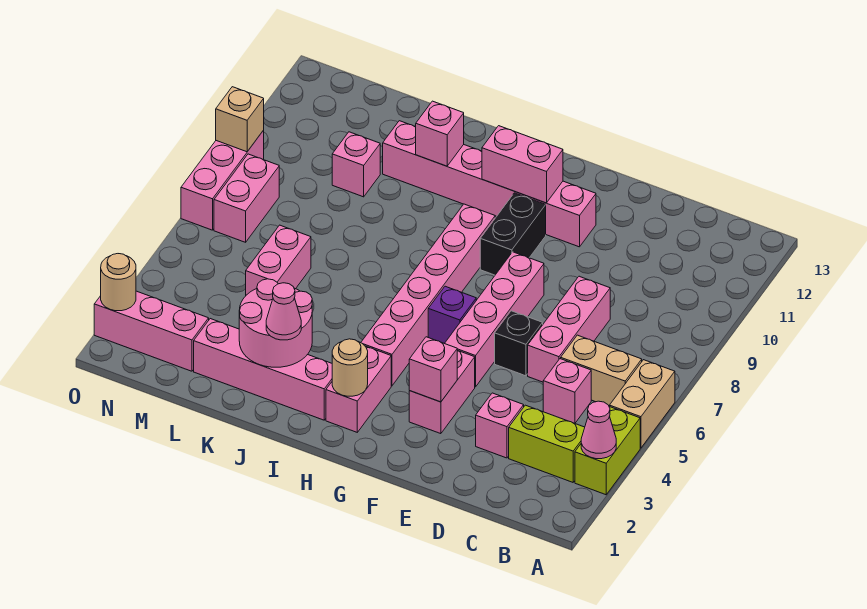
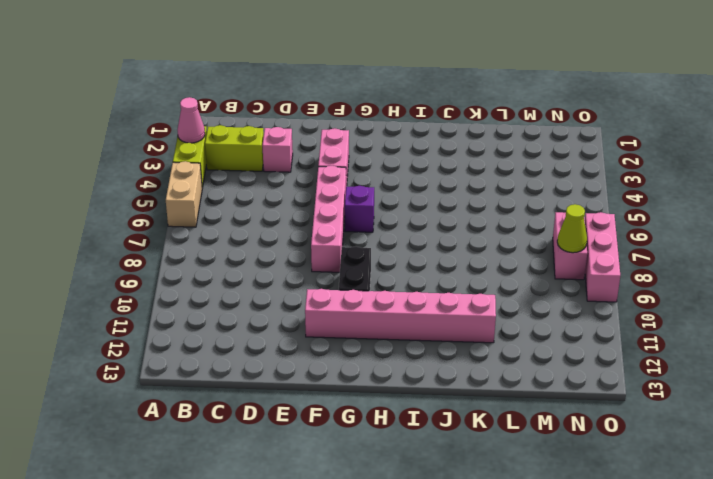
lime 1x1 cone [557,204,587,253] -> none
none -> tan 1x2 brick [561,335,642,406]
none -> pink 1x1 brick [543,359,591,423]
none -> pink 1x3 brick [528,276,610,382]
none -> black 1x1 brick [495,311,543,376]

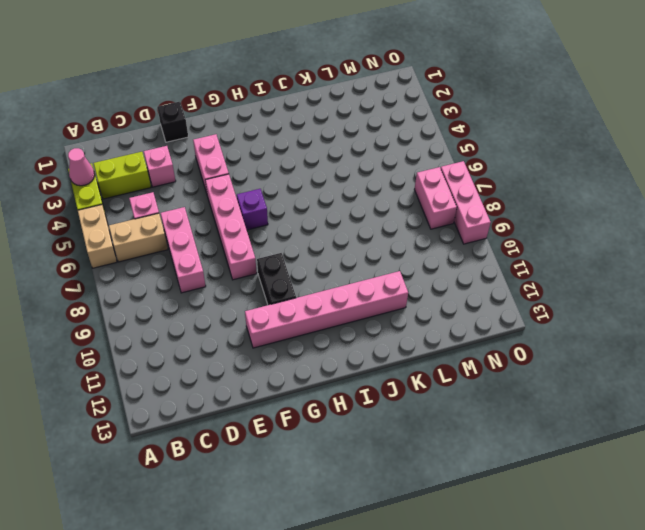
black 1x1 brick [157,102,188,142] -> black 1x1 brick moved to [495,311,543,376]
none -> pink 1x2 brick [326,346,391,432]
none -> pink 1x6 brick [361,204,495,386]
none -> pink 1x4 brick [194,319,332,420]
none -> pink 1x2 brick [246,225,311,295]

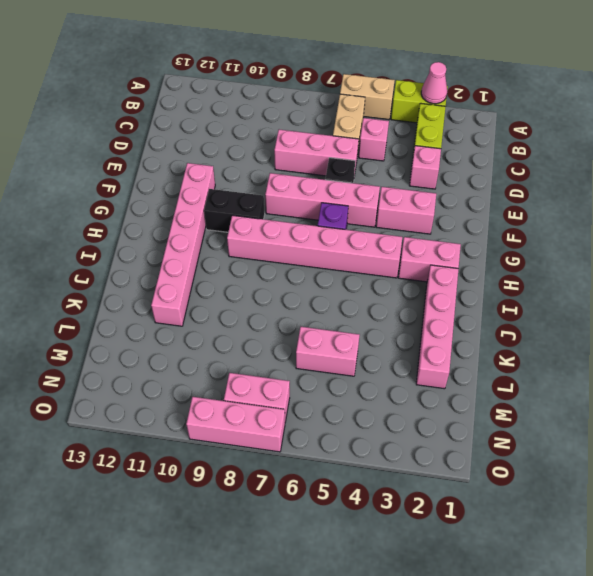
none -> pink 1x1 brick [332,132,380,197]
none -> pink 1x3 brick [94,291,209,371]
none -> pink 1x1 brick [409,337,457,402]
none -> pink 1x2 brick [482,126,563,203]

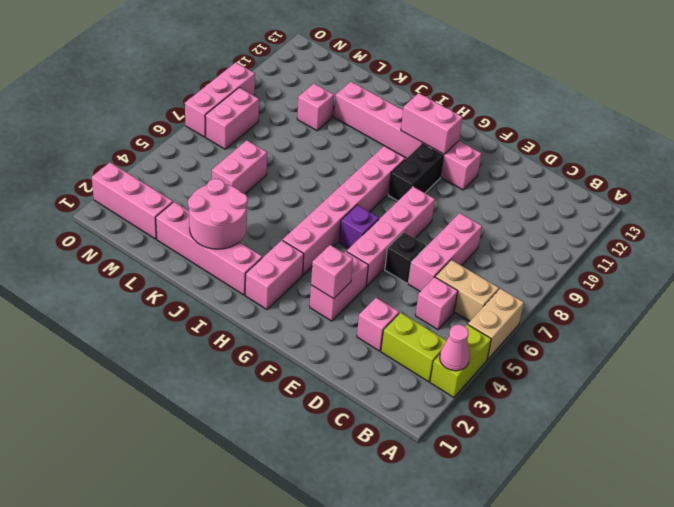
none -> tan 1x1 round brick [332,339,368,396]
none -> pink 1x1 brick [416,101,464,166]
none -> tan 1x1 round brick [101,254,136,311]
none -> tan 1x1 brick [216,87,264,152]

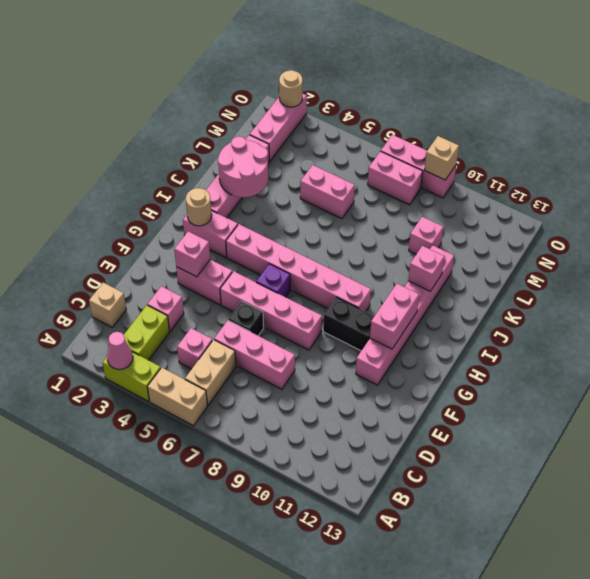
tan 1x1 brick [89,283,126,327] -> none
none -> pink 1x1 cone [266,283,301,340]

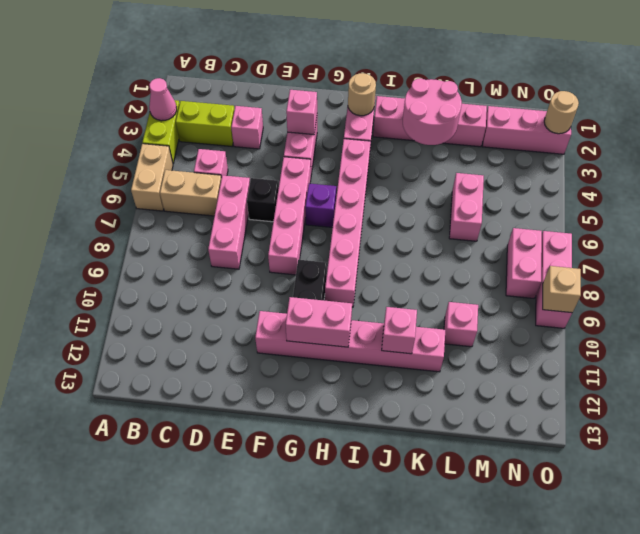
none -> pink 1x1 cone [266,283,301,340]

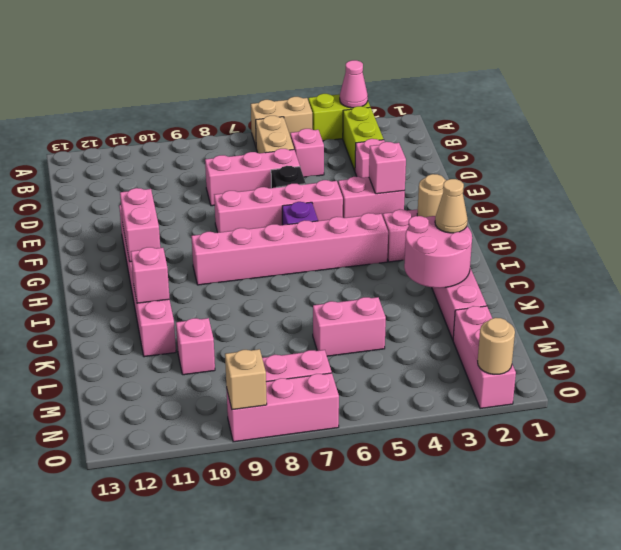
tan 1x1 cone [435,179,468,233] -> pink 1x1 cone [266,283,301,340]
none -> black 1x2 brick [480,193,546,275]

